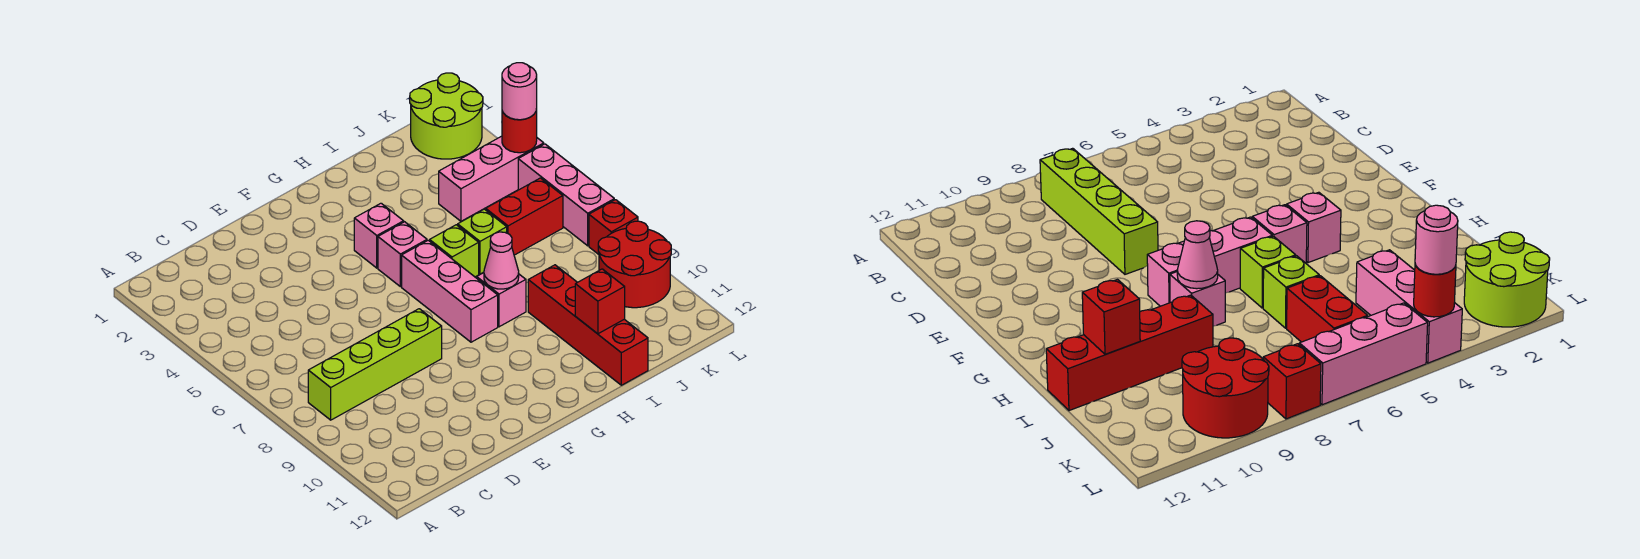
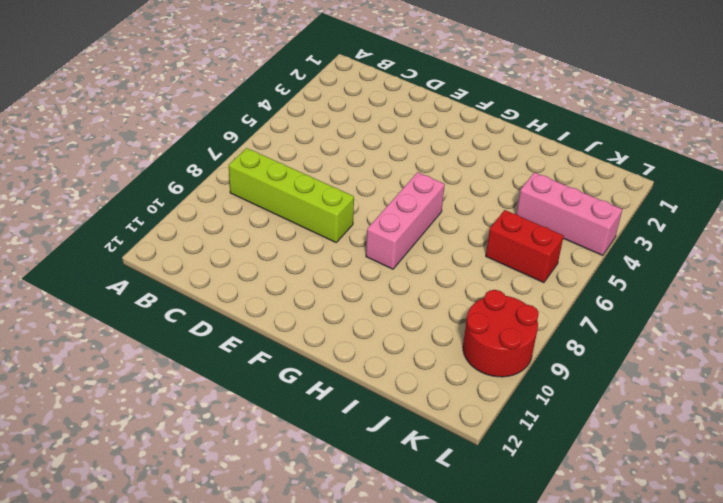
none -> pink 1x1 brick [354,203,404,268]
none -> pink 1x1 brick [378,222,427,287]
none -> lime 1x1 brick [430,225,479,277]

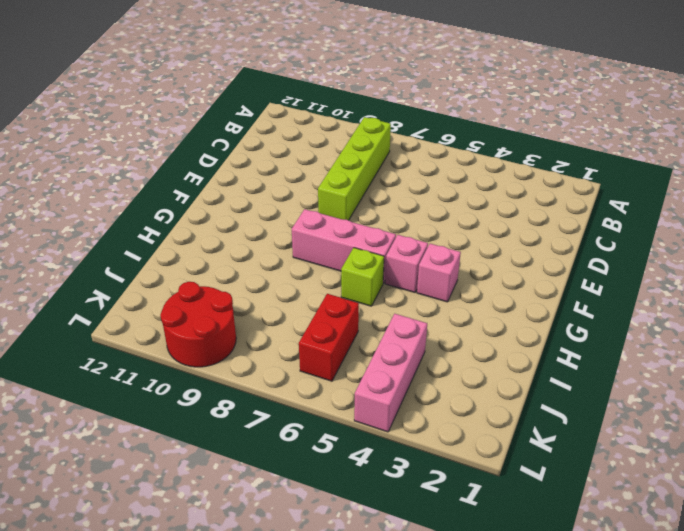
none -> pink 1x1 brick [477,273,526,327]
none -> lime 1x1 brick [458,209,507,274]
none -> red 1x4 brick [528,265,648,385]

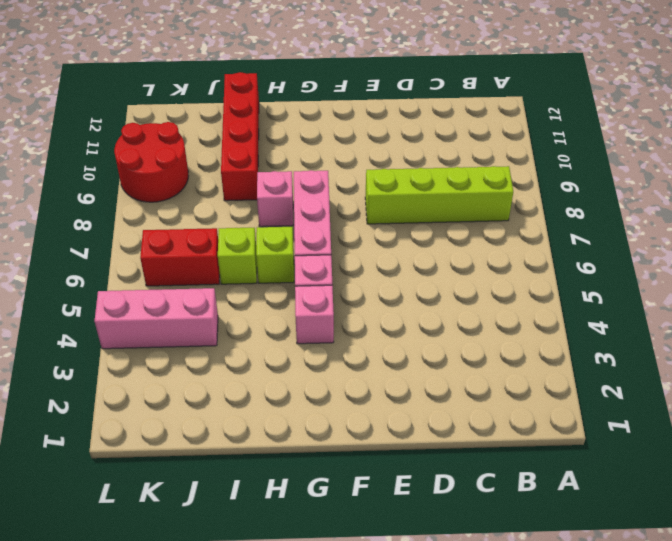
none -> lime 2x2 round brick [410,73,483,159]
none -> pink 1x3 brick [518,144,614,246]
none -> red 1x1 brick [589,200,638,254]

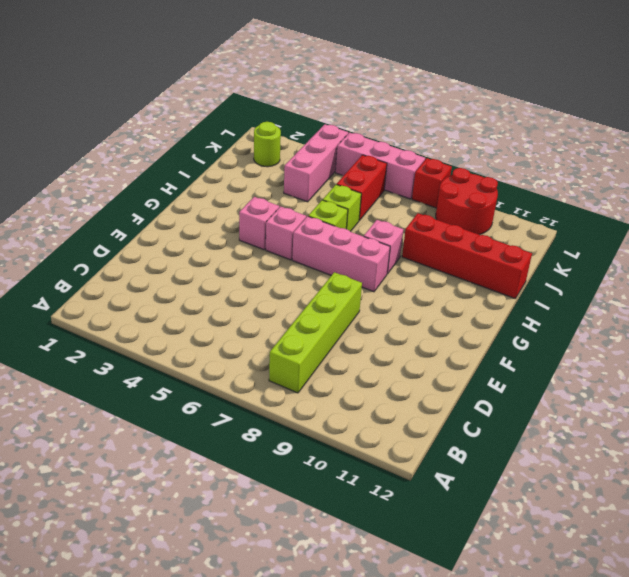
lime 1x1 round brick [254,122,281,167] -> lime 2x2 round brick [410,73,483,159]
none -> pink 1x1 cone [484,232,519,289]
none -> red 1x1 brick [575,269,625,334]
none -> red 1x1 round brick [502,109,537,153]

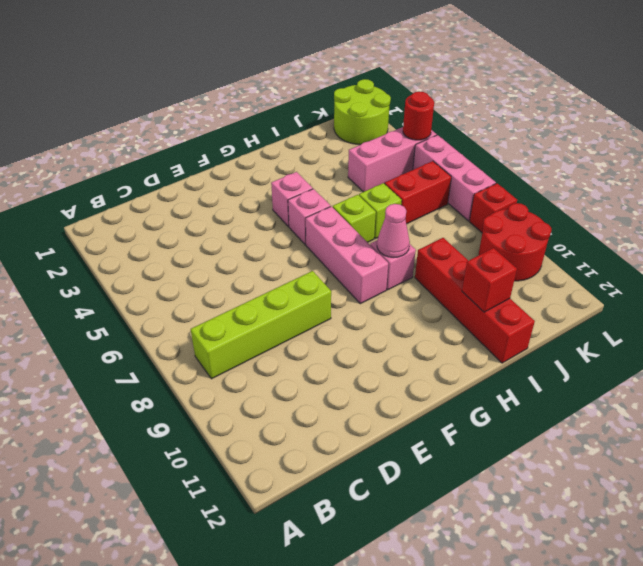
none -> pink 1x1 round brick [502,63,537,120]

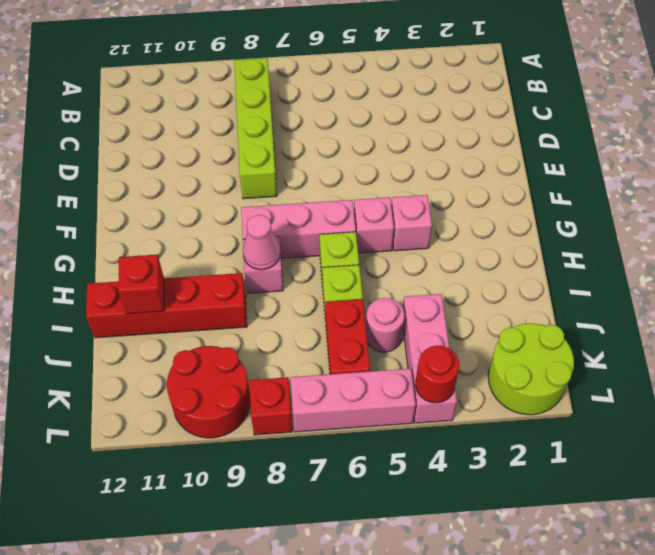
pink 1x1 round brick [366,298,404,352] -> pink 1x1 round brick moved to [502,63,537,120]

